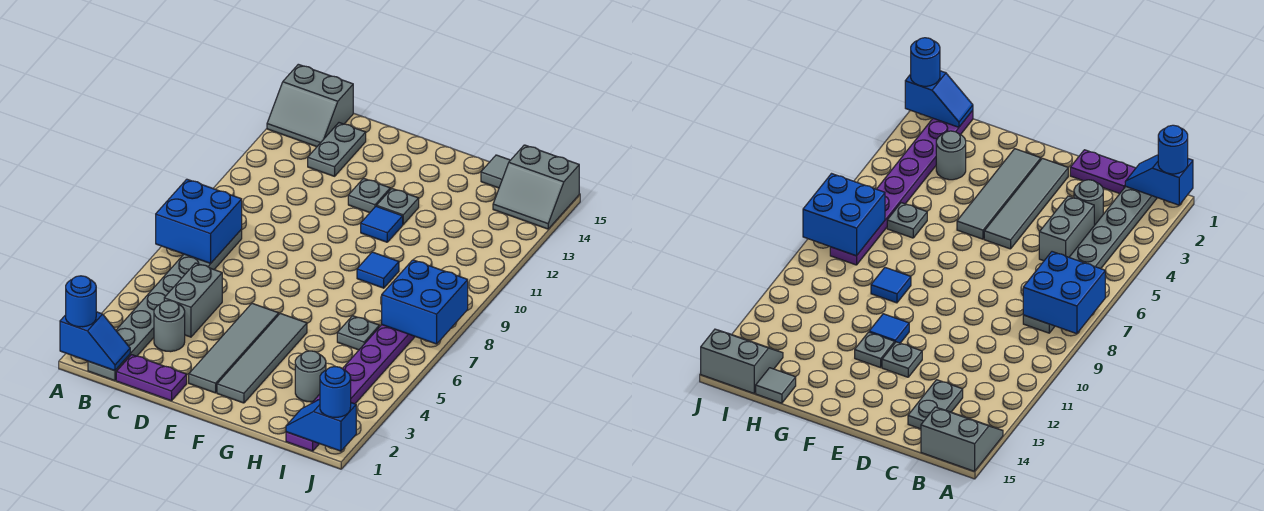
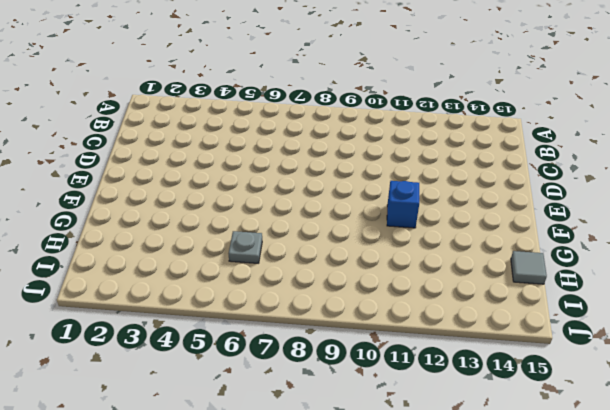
blue 1x1 brick [387,181,419,228] -> blue 1x1 tile [361,206,403,242]
none -> grey 2x2 slope [267,64,353,147]
none -> grey 1x8 plate [88,229,242,381]
none -> purple 1x2 plate [116,355,187,401]

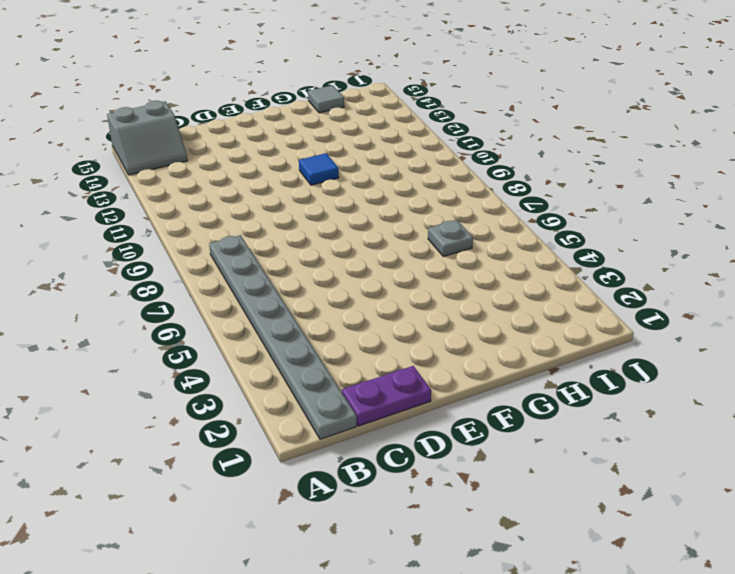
none -> grey 1x1 round brick [154,301,185,352]
none -> grey 1x2 brick [164,263,222,337]
none -> grey 1x2 plate [308,123,366,176]

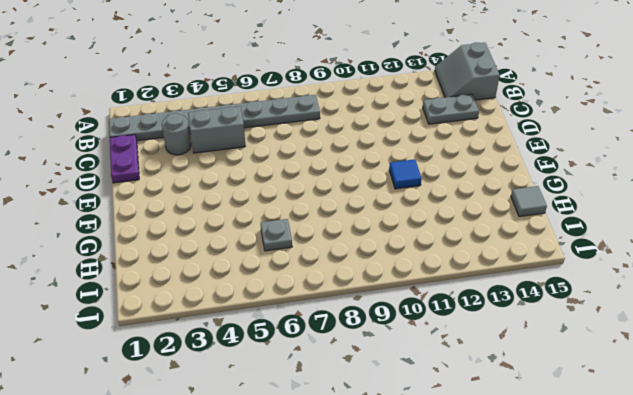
none -> grey 1x4 tile [189,303,279,393]
none -> grey 1x1 plate [348,178,390,213]
none -> grey 1x4 tile [217,313,307,403]

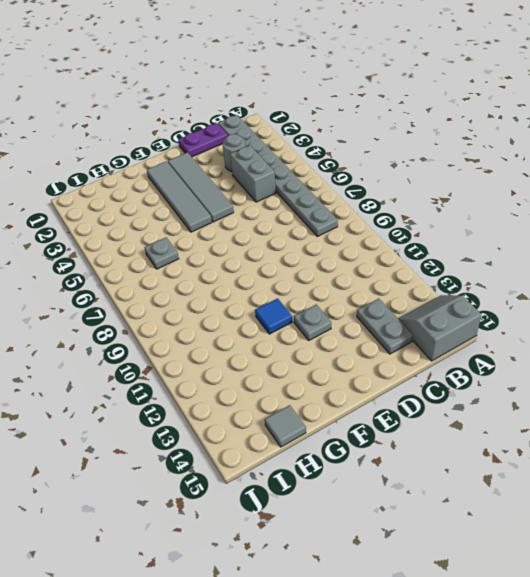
none -> grey 1x1 plate [377,189,419,224]
none -> blue 1x1 tile [357,252,399,288]
none -> grey 1x1 round brick [295,351,326,402]

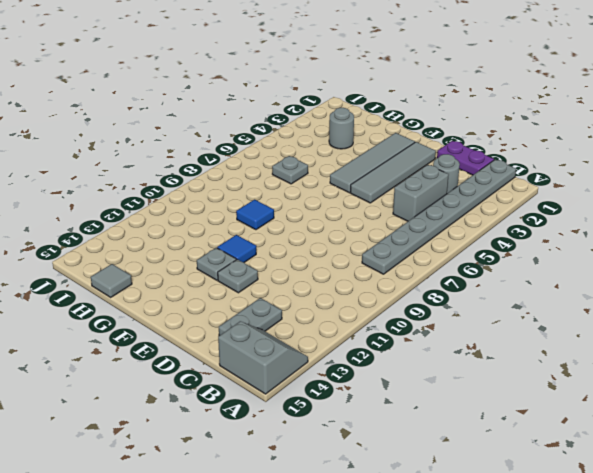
none -> purple 1x8 plate [286,325,415,451]
none -> grey 2x2 slope [493,145,579,229]
none -> blue 1x2 slope [60,312,130,371]

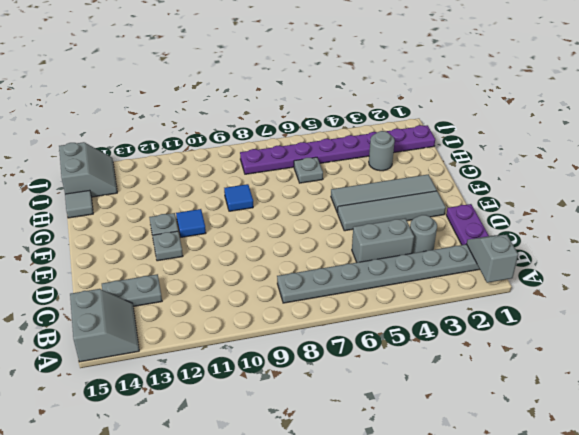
grey 1x2 slope [467,235,518,283] -> blue 1x2 slope [60,312,130,371]
none -> blue 2x2 brick [156,179,242,263]
none -> blue 1x2 slope [286,399,356,451]
none -> blue 2x2 brick [382,260,468,344]

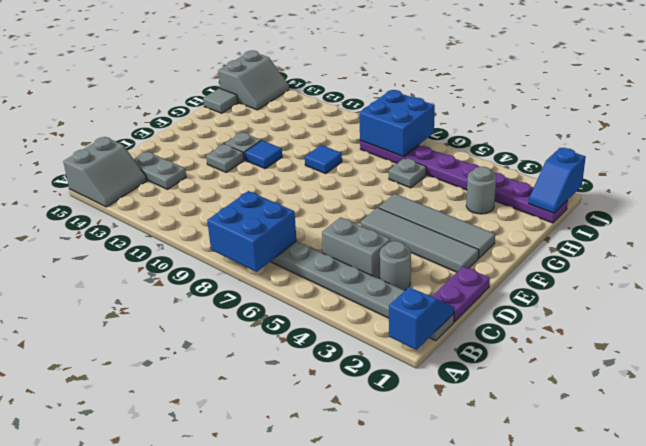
none -> blue 1x1 round brick [66,276,96,327]
none -> blue 1x1 round brick [320,367,351,417]

